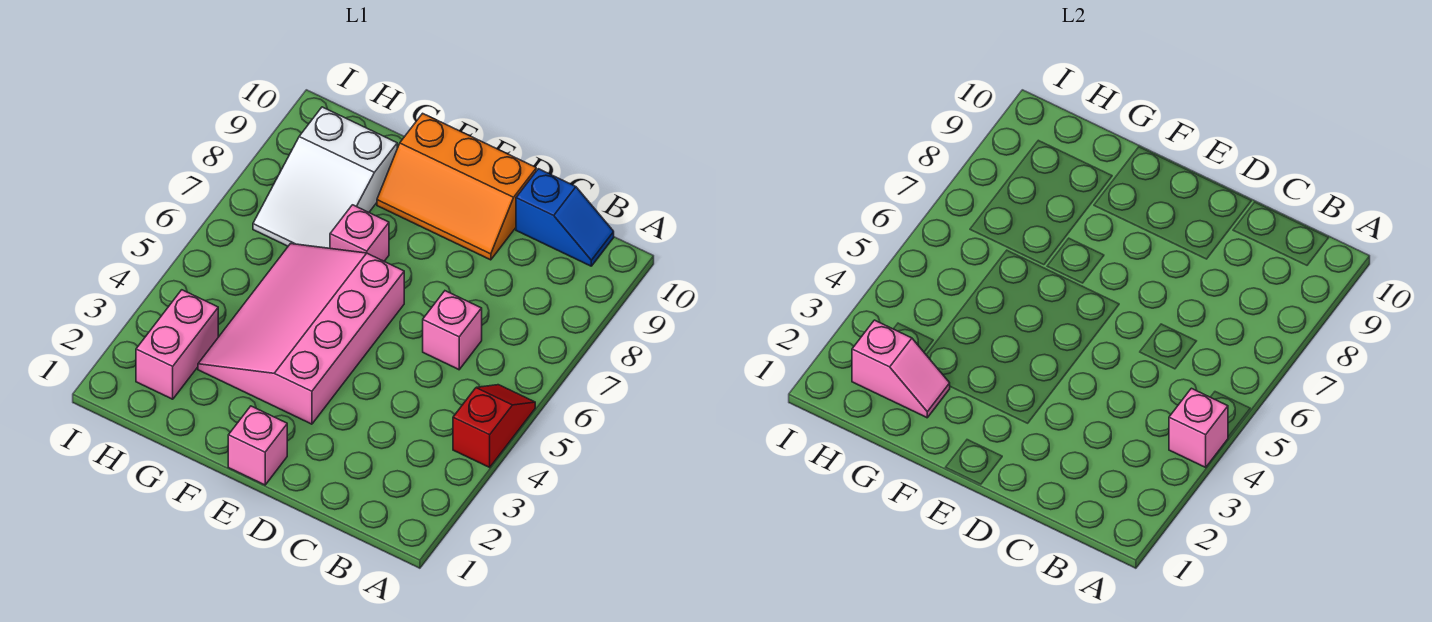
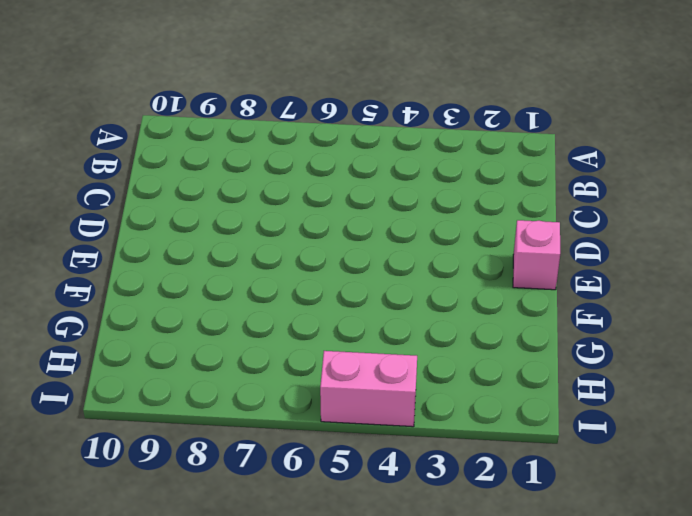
pink 1x2 brick [320,351,417,427] -> pink 1x2 brick moved to [136,290,218,399]
none -> red 1x2 slope [453,385,535,467]
none -> blue 1x2 slope [516,169,614,266]

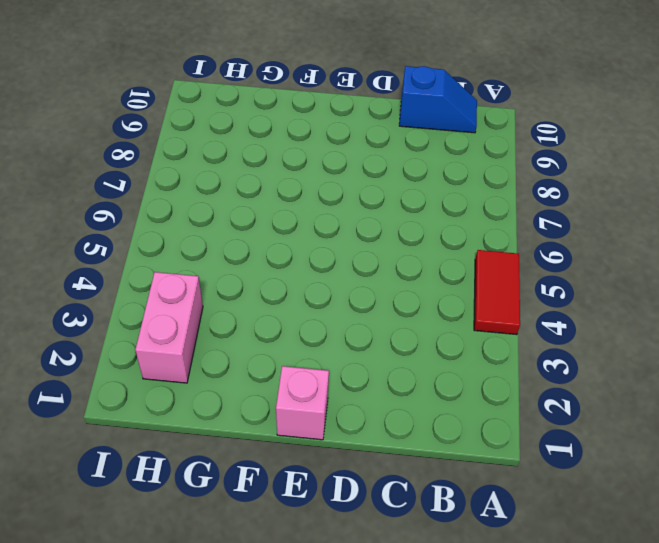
red 1x2 tile [474,250,520,335] -> red 1x2 slope [453,385,535,467]
none -> pink 1x1 brick [423,291,482,370]
none -> orange 2x3 slope [377,113,536,260]

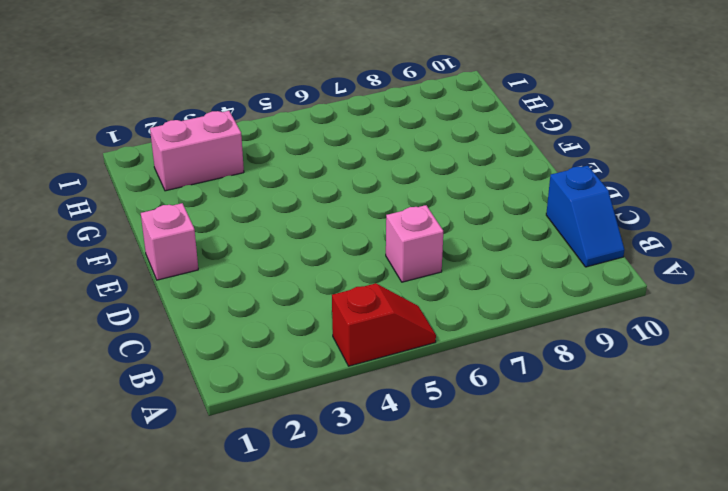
none -> orange 2x3 slope [377,113,536,260]
none -> pink 3x4 slope [198,244,404,424]

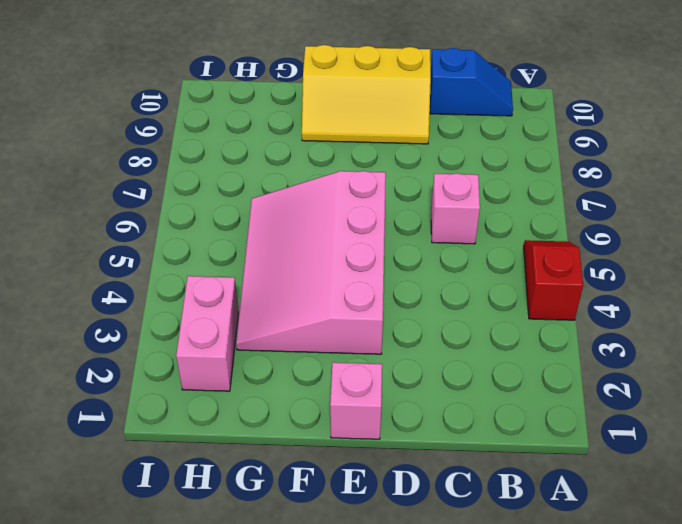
yellow 2x3 slope [302,45,431,144] -> orange 2x3 slope [377,113,536,260]
none -> pink 1x1 brick [330,205,389,261]
none -> white 2x3 slope [253,107,397,248]

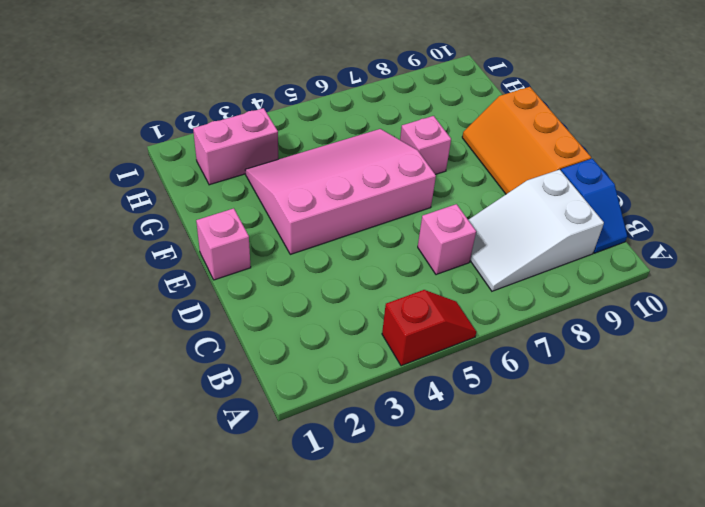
white 2x3 slope [469,170,604,291] -> white 2x3 slope moved to [253,107,397,248]
none -> pink 1x1 brick [1169,388,1228,467]
none -> pink 1x2 slope [852,320,950,418]

